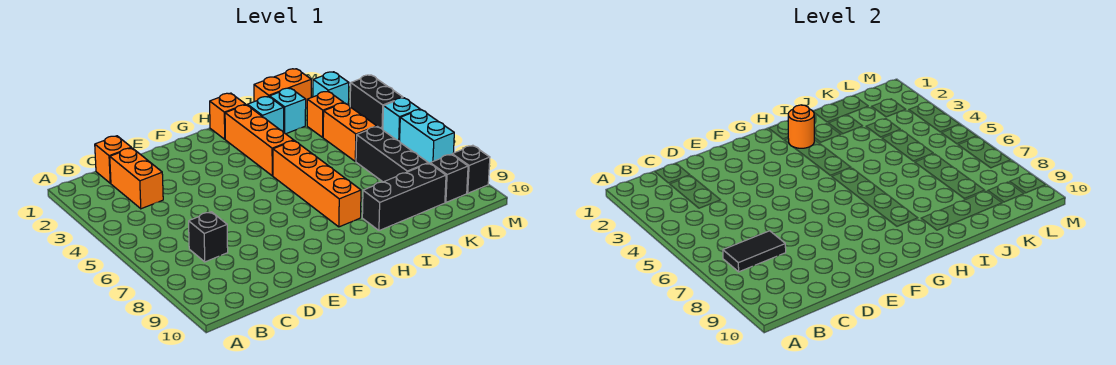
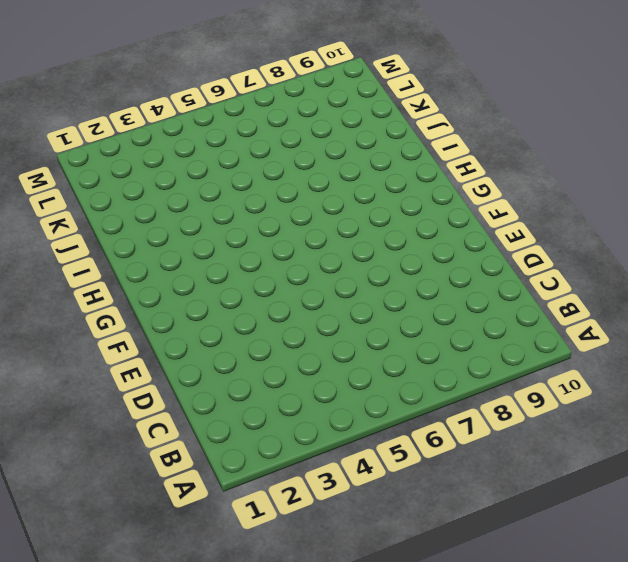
none -> orange 1x1 brick [95,136,131,183]
none -> orange 1x2 brick [110,148,163,209]
none -> black 1x1 brick [189,212,228,262]

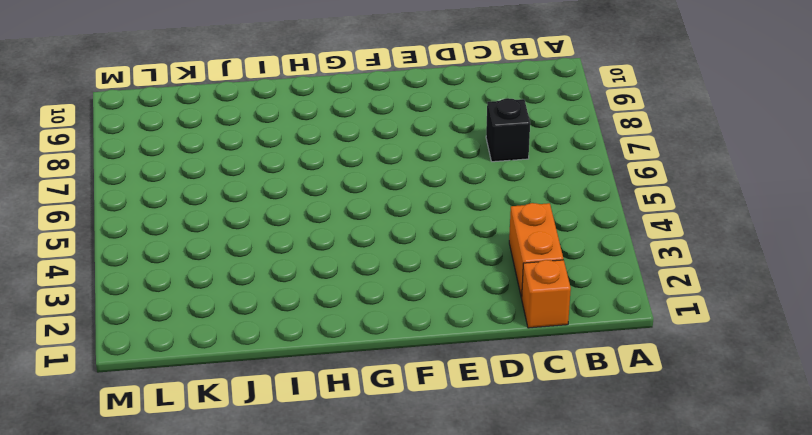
none -> orange 1x1 brick [210,93,246,139]
none -> orange 1x3 brick [225,105,294,176]
none -> orange 1x4 brick [273,141,361,227]

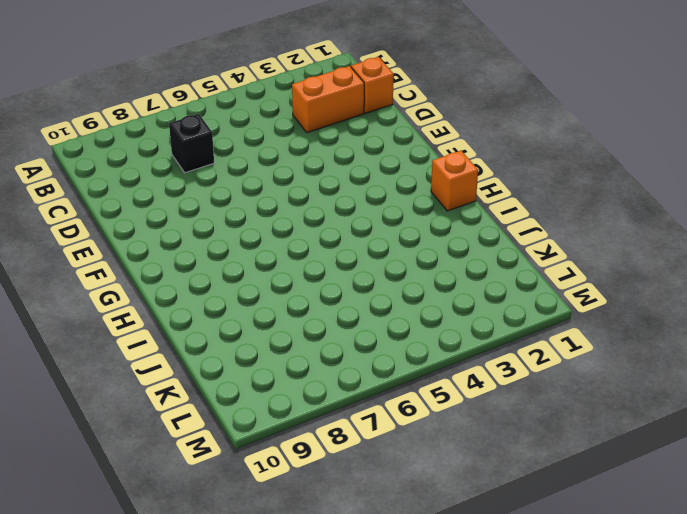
none -> orange 1x3 brick [225,105,294,176]
none -> orange 1x4 brick [273,141,361,227]
none -> cyan 1x1 brick [247,96,284,132]

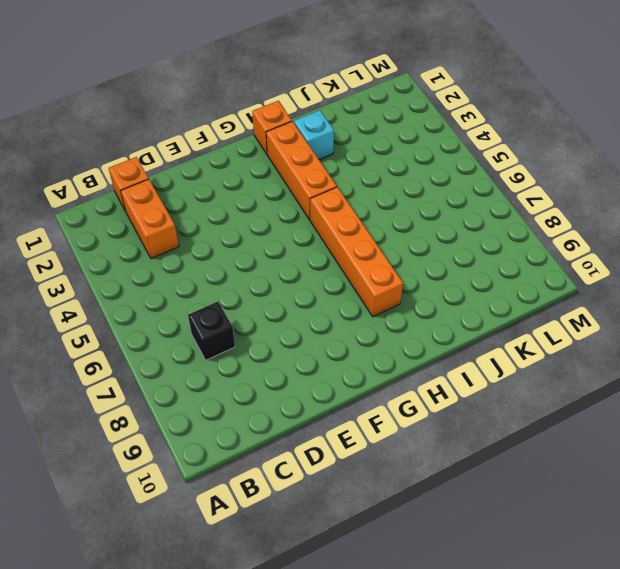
none -> black 1x3 brick [362,163,446,231]
none -> orange 1x2 brick [254,69,311,108]
none -> cyan 1x1 brick [270,88,306,134]

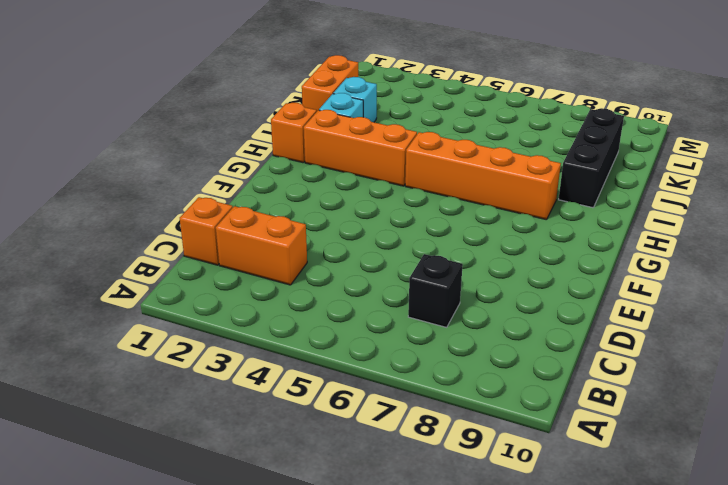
none -> orange 1x1 brick [307,92,344,137]
none -> orange 1x2 brick [323,103,377,161]
none -> black 1x3 brick [356,127,428,182]

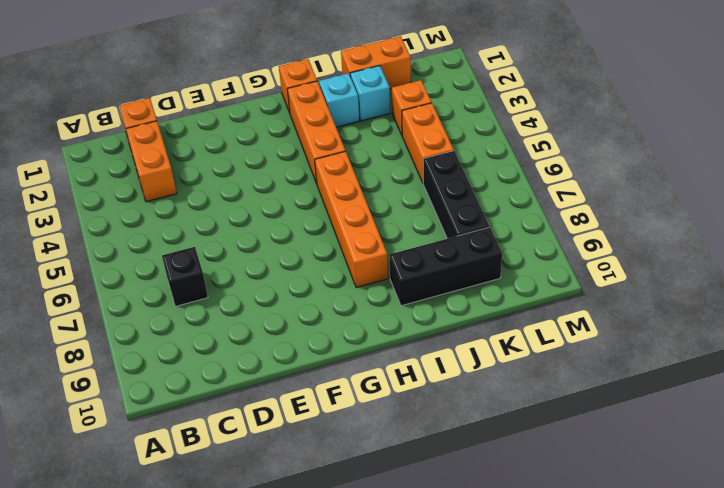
none -> cyan 1x1 brick [313,72,349,105]
none -> black 1x1 brick [430,154,468,202]
none -> black 1x2 brick [350,75,403,130]

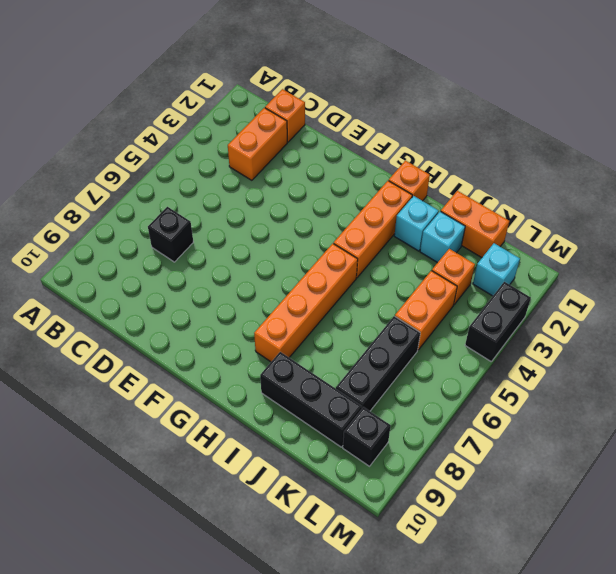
none -> cyan 1x1 brick [383,98,420,141]
none -> cyan 1x2 brick [400,109,454,163]
none -> black 1x1 brick [452,145,490,193]

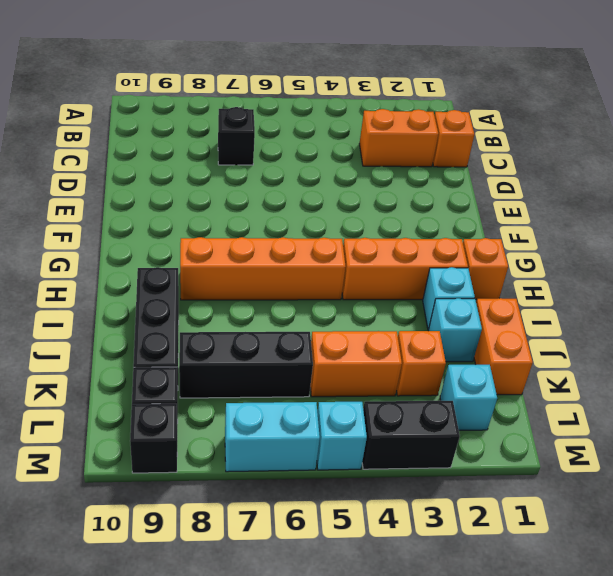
none -> black 1x2 tile [723,231,786,272]
none -> orange 1x1 round brick [788,105,814,148]

